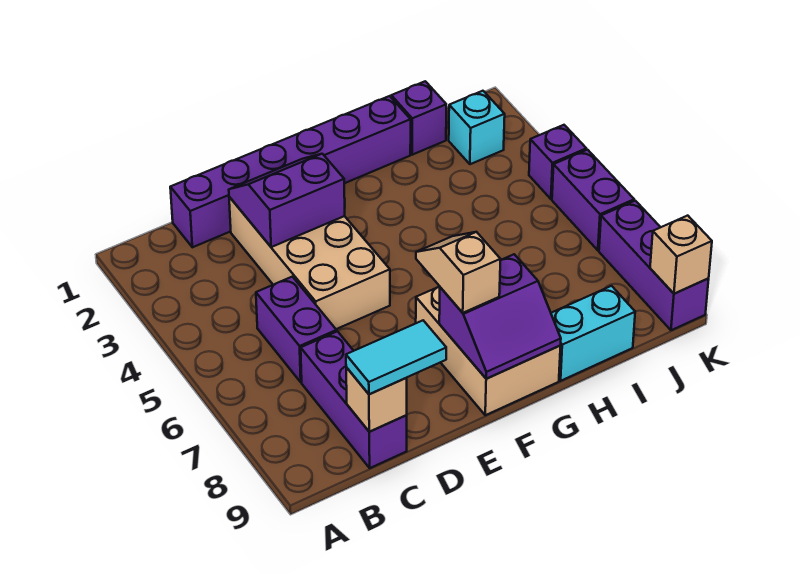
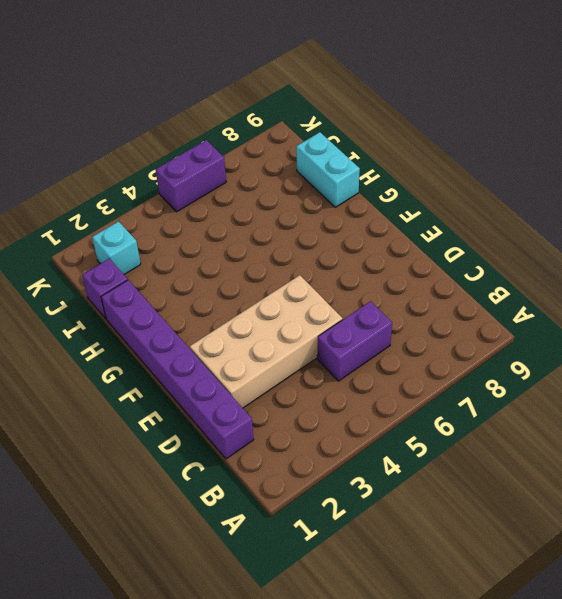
none -> purple 1x3 brick [301,331,407,468]
none -> tan 2x3 brick [416,287,560,415]
none -> purple 1x1 brick [529,125,586,199]

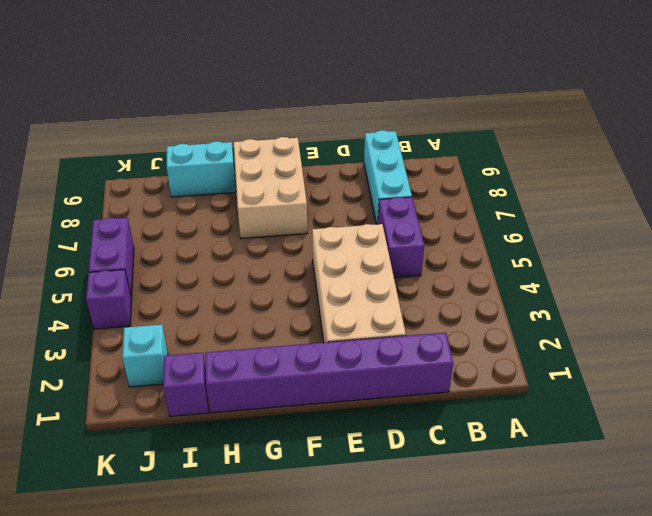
cyan 1x3 brick [364,130,412,224] -> purple 1x3 brick [301,331,407,468]
none -> purple 1x3 brick [599,201,709,330]
none -> tan 1x1 brick [346,367,407,432]
none -> purple 2x2 slope [229,154,345,247]

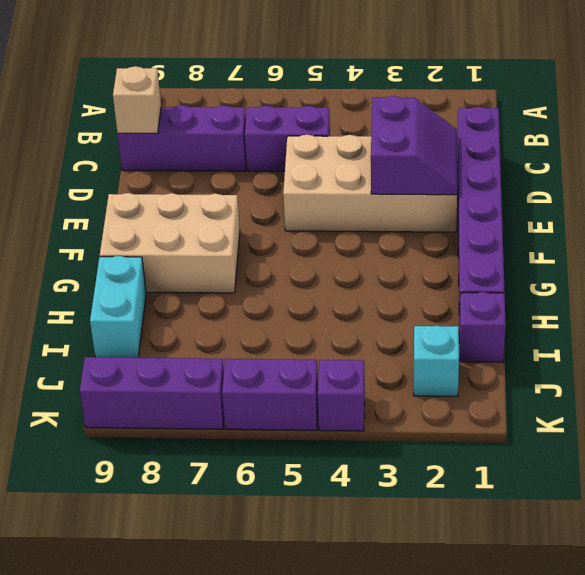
none -> purple 2x2 slope [439,254,561,379]
none -> tan 1x1 brick [650,216,712,294]
none -> cyan 1x2 tile [346,321,446,394]

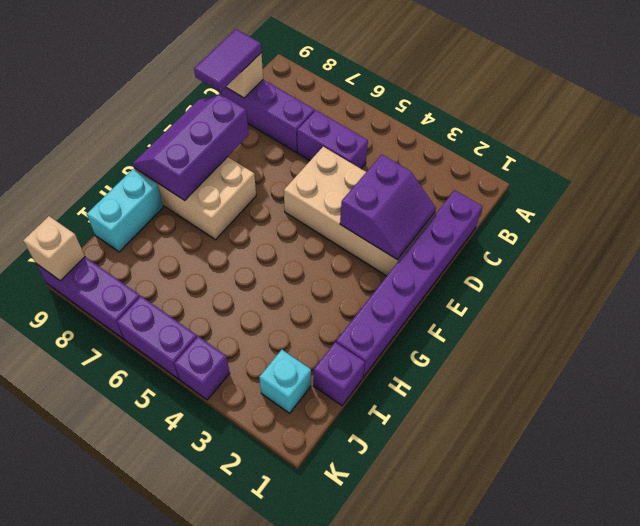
purple 1x2 tile [194,29,261,92] -> cyan 1x2 tile [346,321,446,394]
purple 2x3 slope [133,94,249,200] -> purple 2x2 slope [439,254,561,379]
none -> tan 1x2 slope [416,232,500,313]

